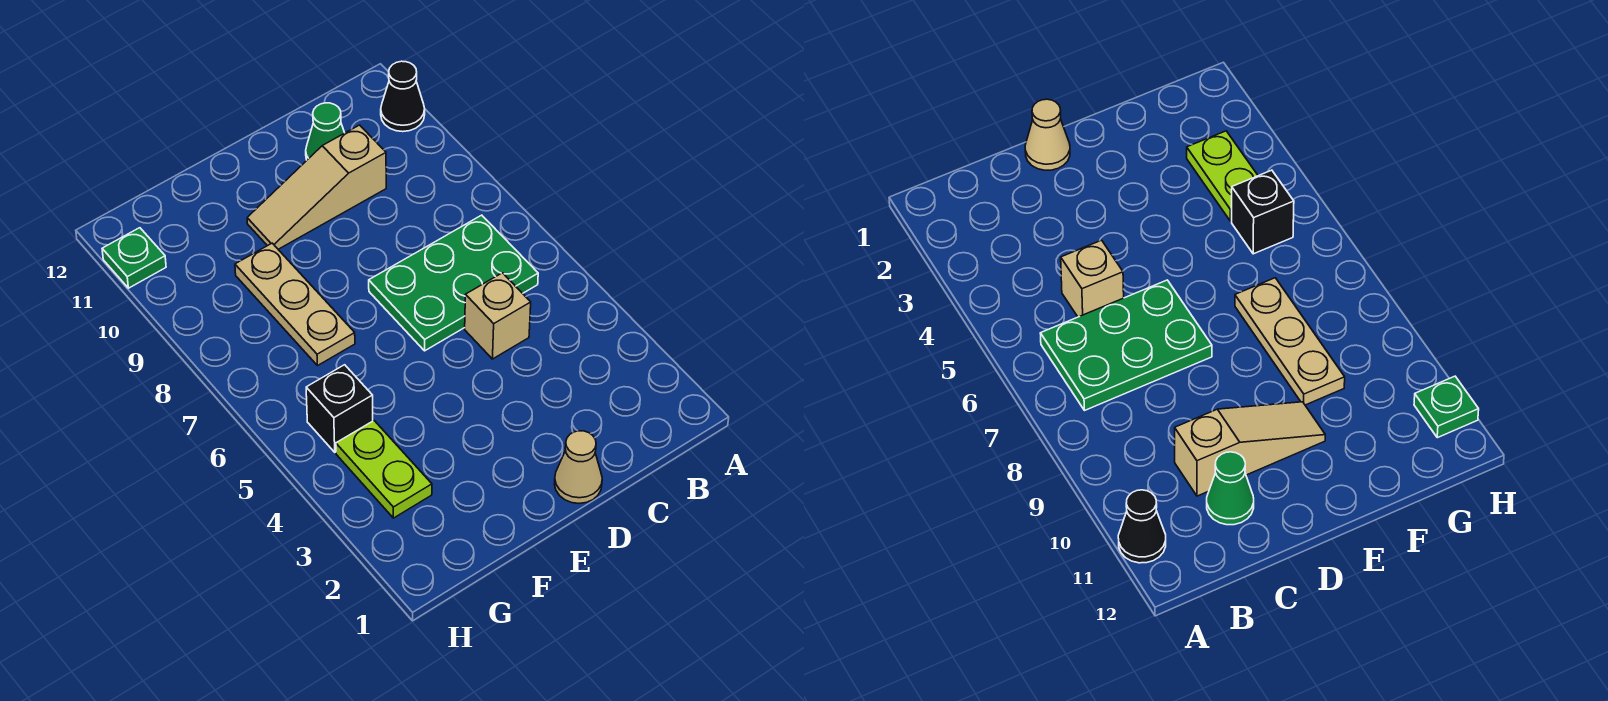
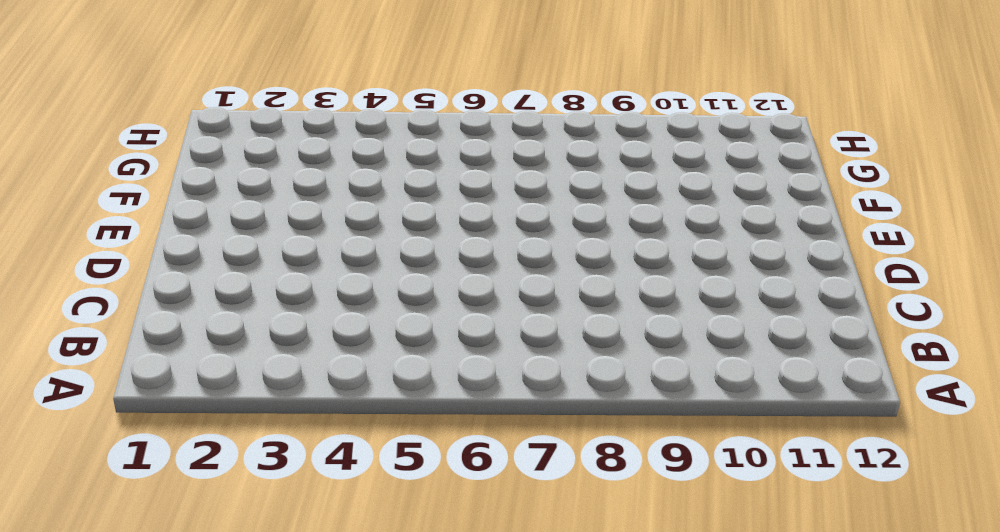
none -> black 1x1 cone [381,61,425,132]
none -> green 2x3 plate [369,215,538,351]

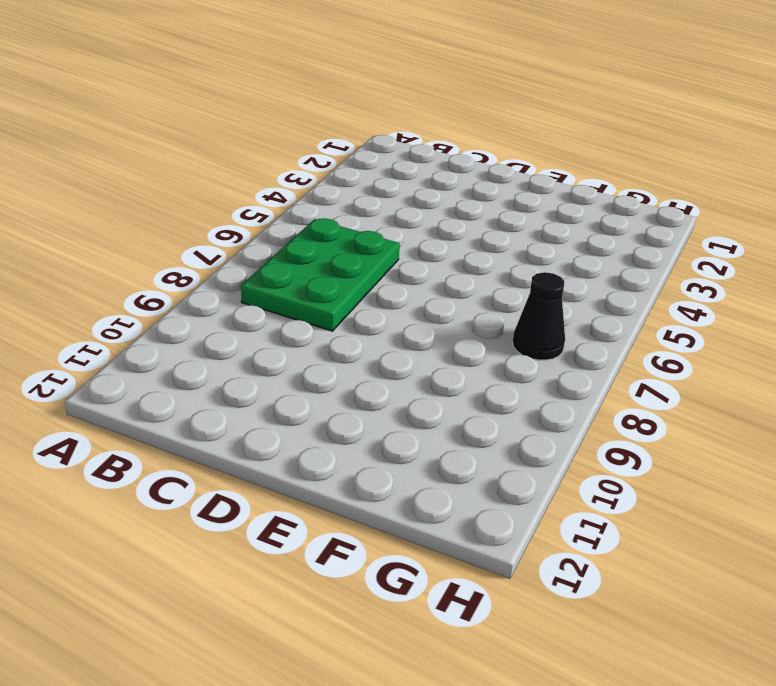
green 2x3 plate [241,218,400,331] -> green 2x3 plate turned to [369,215,538,351]
black 1x1 cone [513,272,565,360] -> black 1x1 cone moved to [381,61,425,132]
none -> tan 1x1 brick [465,273,531,359]
none -> tan 1x3 slope [247,125,386,249]

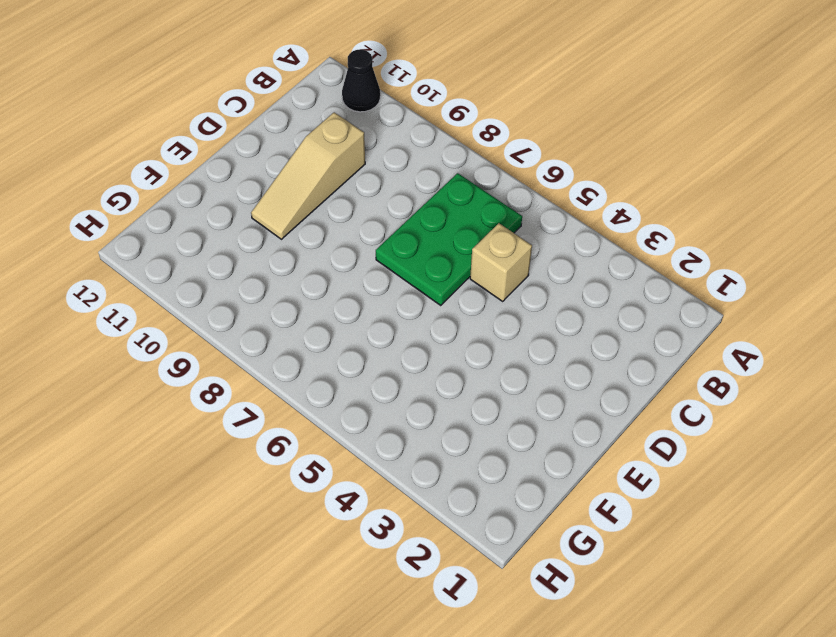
none -> green 1x1 cone [306,103,344,160]
none -> tan 1x1 cone [554,431,602,503]

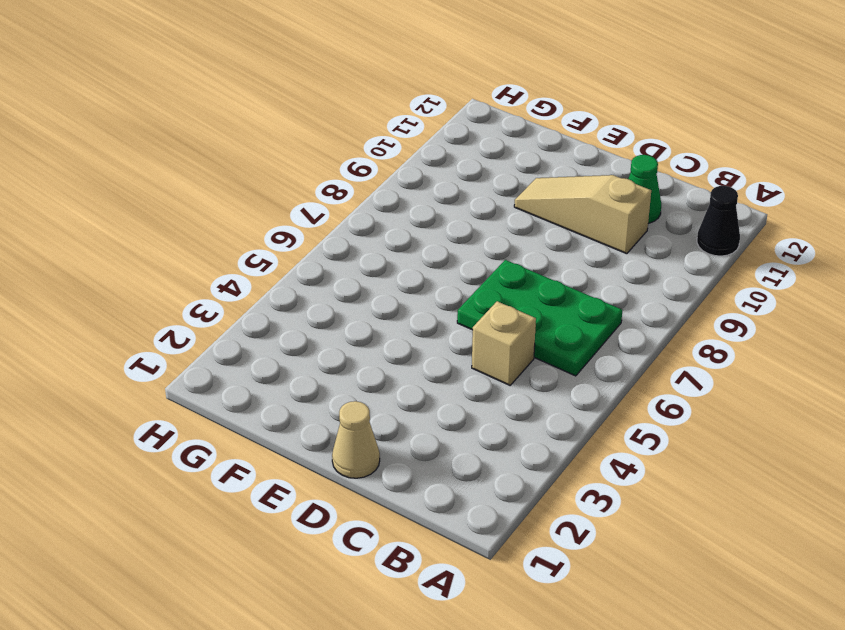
none -> tan 1x3 plate [235,243,355,366]
none -> lime 1x2 plate [336,421,432,518]

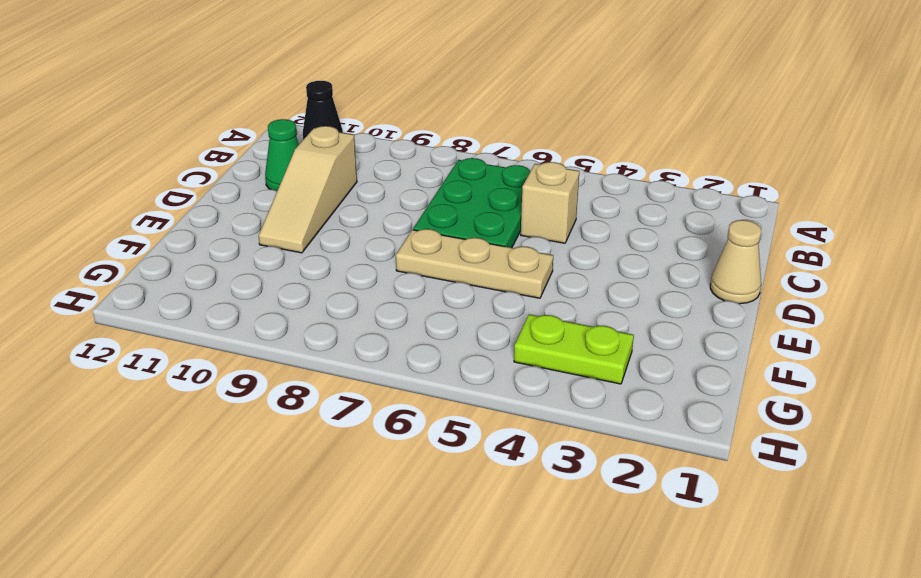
tan 1x3 plate [396,229,553,298] -> tan 1x3 plate moved to [235,243,355,366]
none -> black 1x1 brick [306,365,373,452]
none -> green 1x1 plate [102,228,166,288]

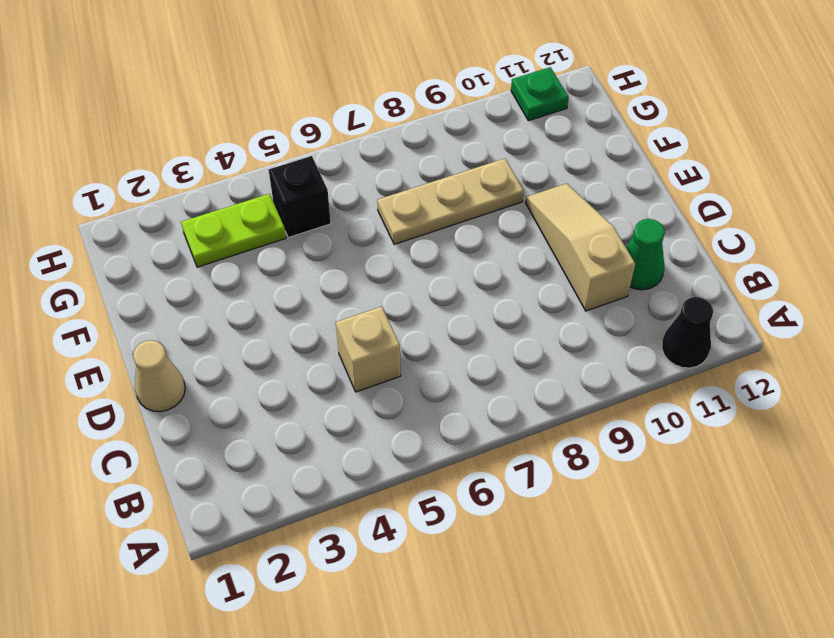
none -> green 2x3 plate [369,215,538,351]

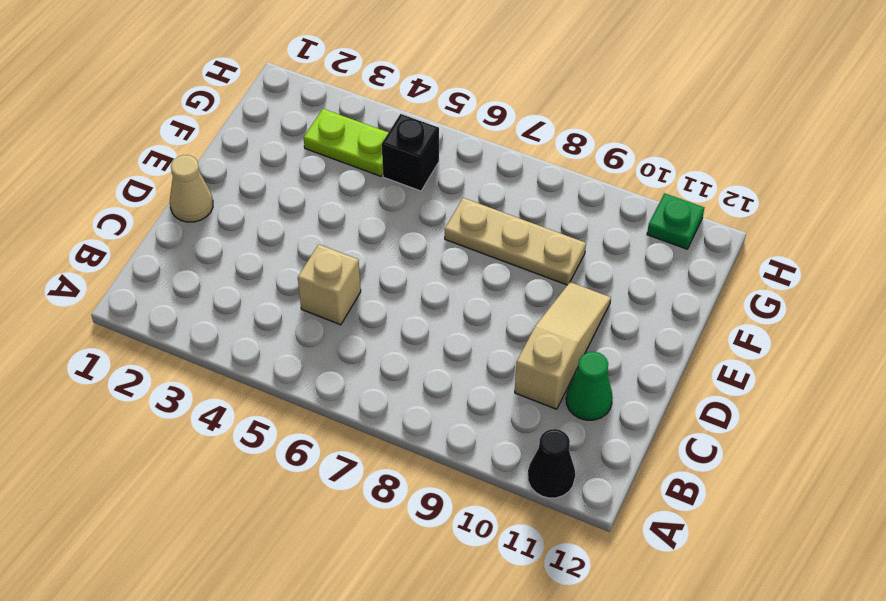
none -> green 2x3 plate [369,215,538,351]

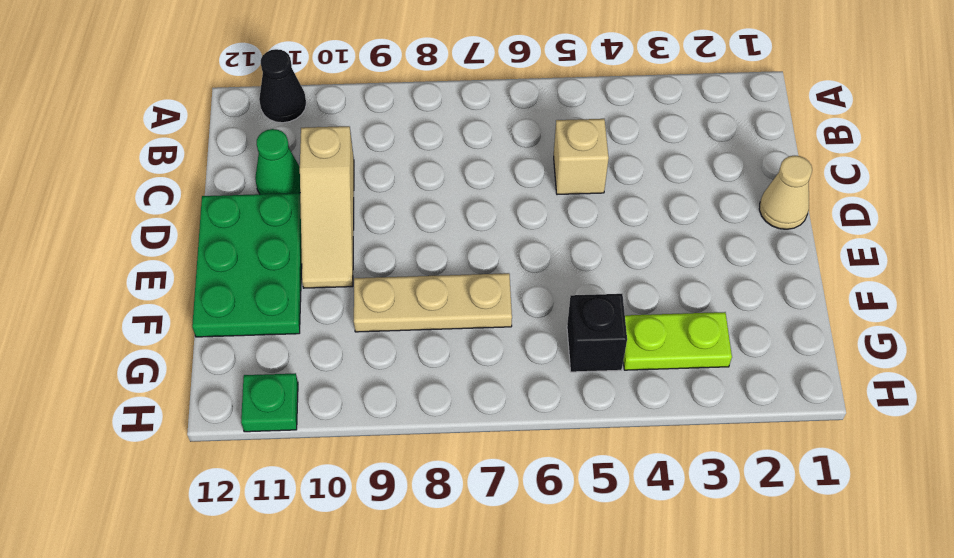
green 2x3 plate [192,193,302,337] -> green 2x3 plate moved to [369,215,538,351]

